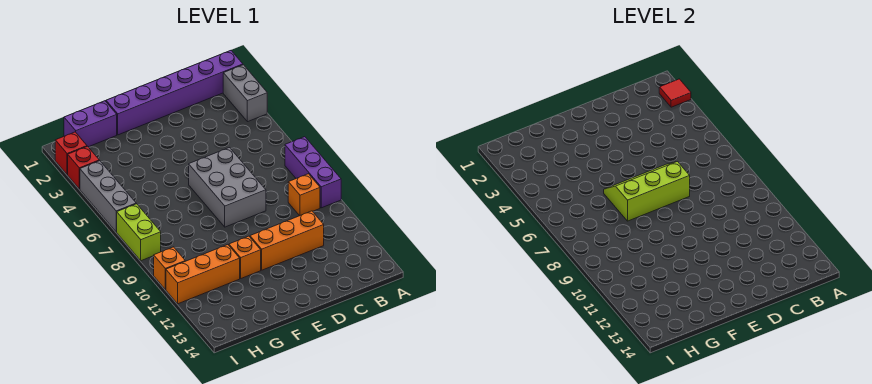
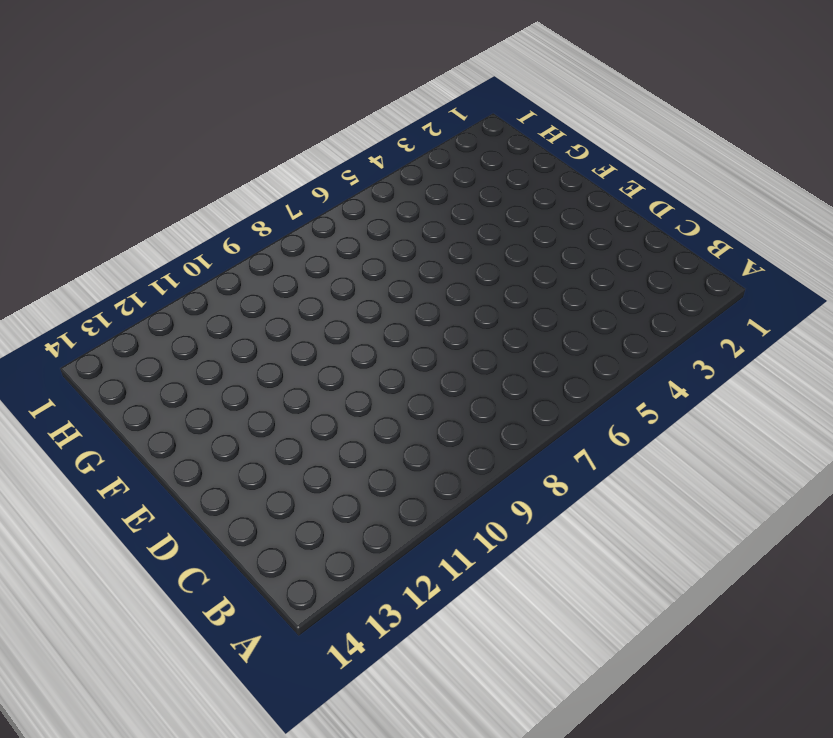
none -> purple 1x6 brick [106,51,243,135]
none -> grey 1x2 brick [223,65,267,122]
none -> purple 1x3 brick [285,137,341,208]

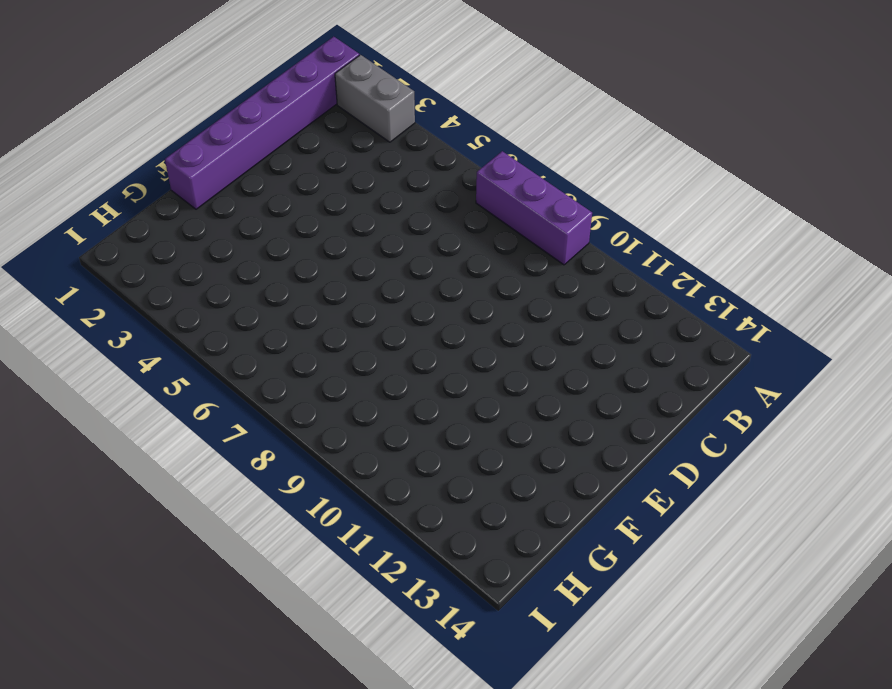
none -> orange 1x1 brick [288,174,320,216]
none -> orange 1x3 brick [250,211,324,270]
none -> grey 2x3 brick [189,148,266,227]

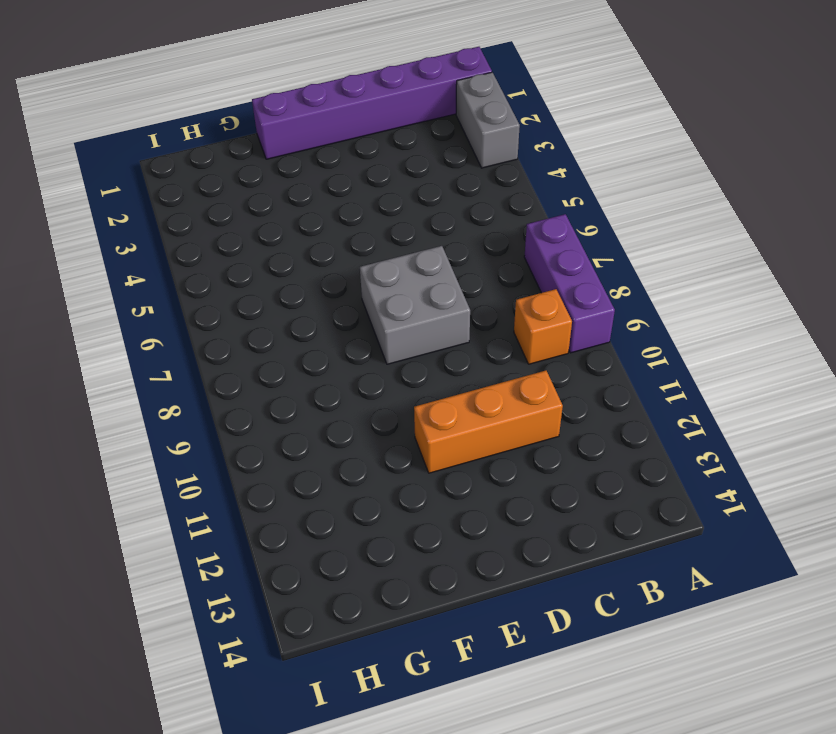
grey 2x2 brick [360,246,470,364] -> grey 2x3 brick [189,148,266,227]
none -> orange 1x1 brick [229,236,261,278]
none -> purple 1x2 brick [64,101,117,147]
none -> orange 1x3 brick [166,245,240,304]

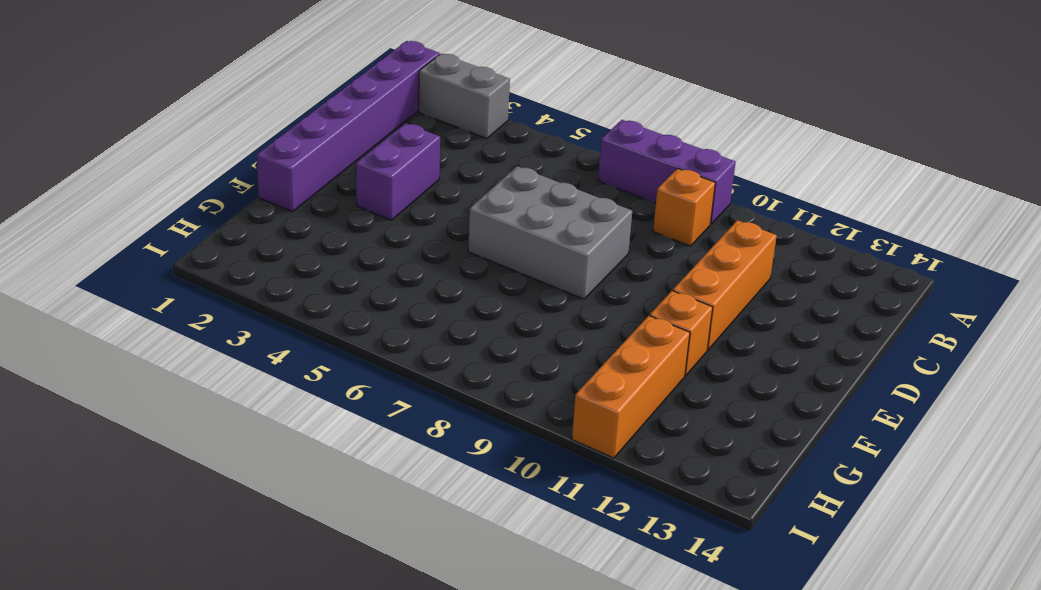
purple 1x2 brick [356,123,440,220] -> purple 1x2 brick moved to [64,101,117,147]
none -> red 1x1 brick [55,132,87,174]
none -> red 1x1 brick [68,146,99,189]
none -> grey 1x3 brick [80,161,136,232]

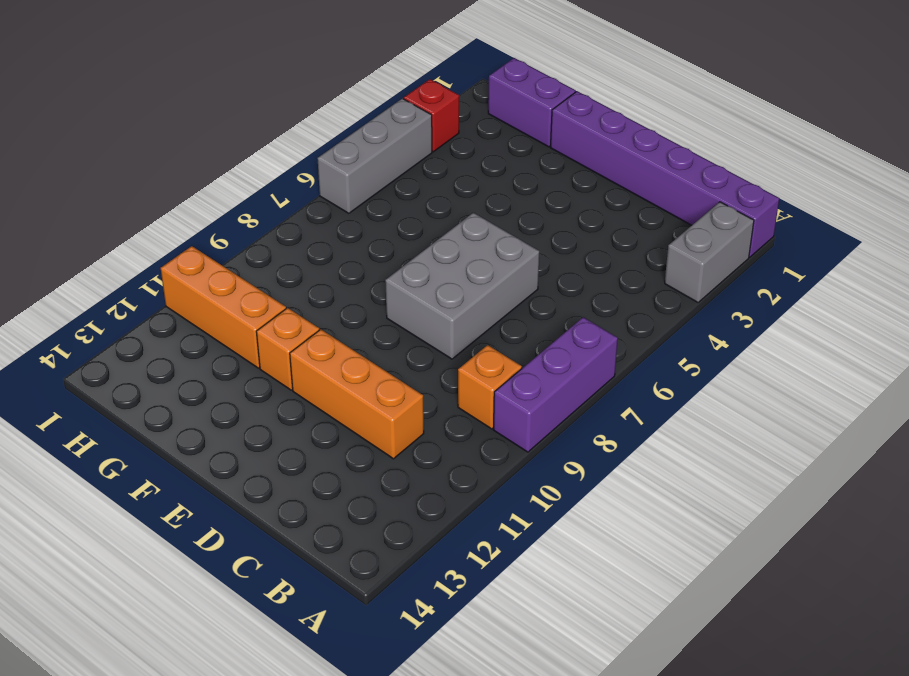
none -> red 1x1 brick [55,132,87,174]
none -> lime 1x2 brick [117,204,161,261]
none -> orange 1x1 brick [154,247,185,289]

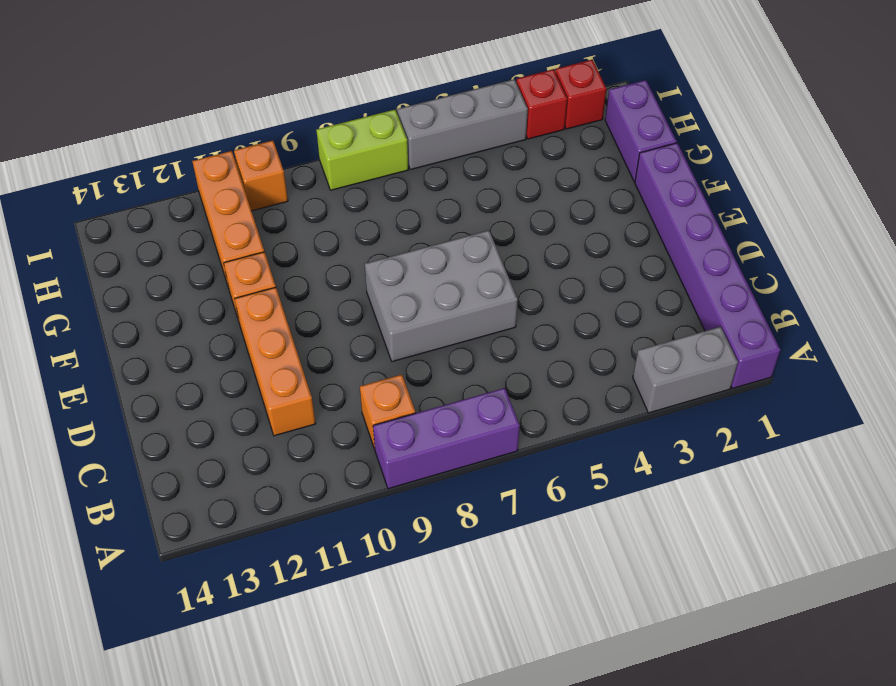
none -> red 1x1 tile [659,79,691,107]
none -> lime 2x3 slope [604,162,690,221]

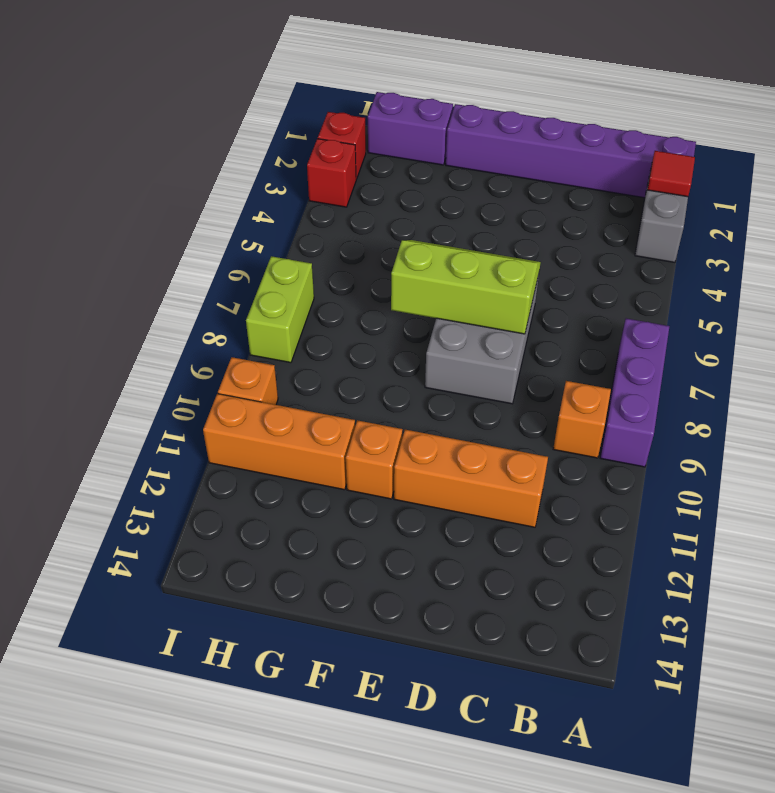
none -> grey 1x3 brick [80,161,136,232]

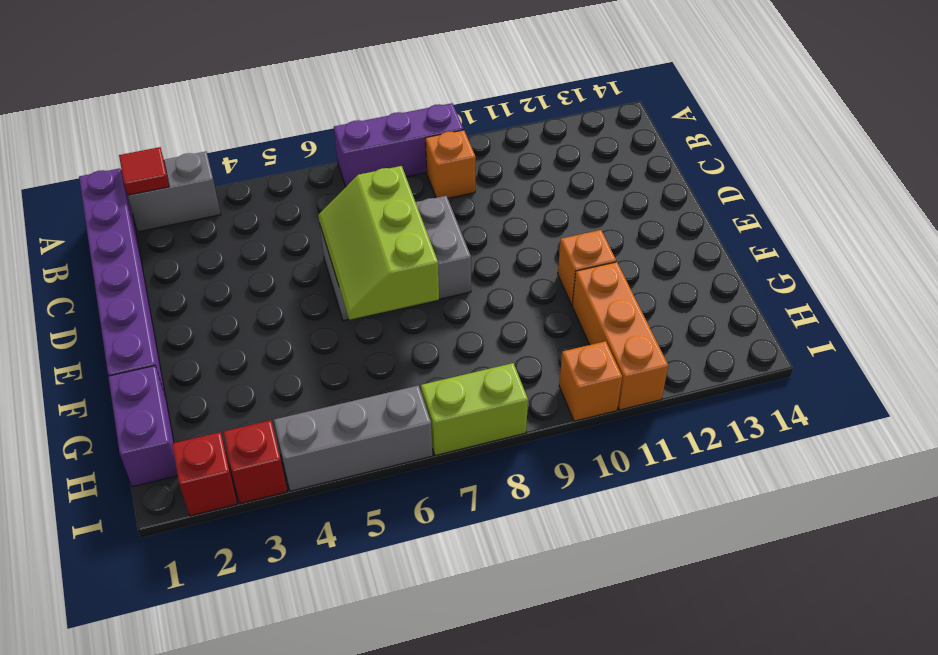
none -> orange 1x3 brick [250,211,324,270]

